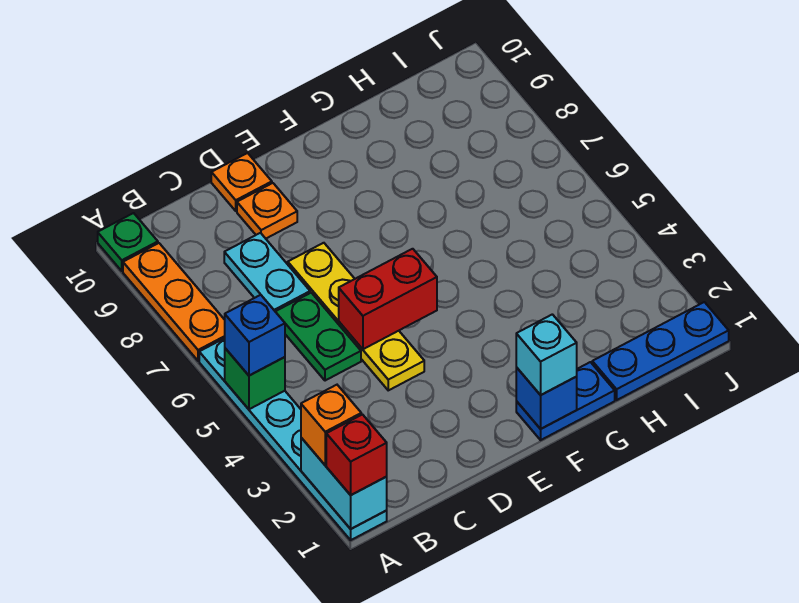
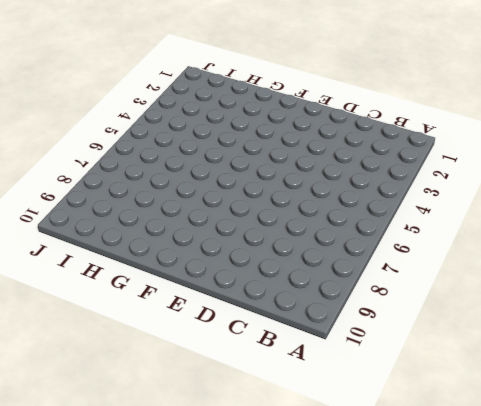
none -> cyan 1x6 plate [199,338,387,540]
none -> orange 1x3 plate [123,243,225,361]
none -> green 1x1 plate [98,213,158,271]

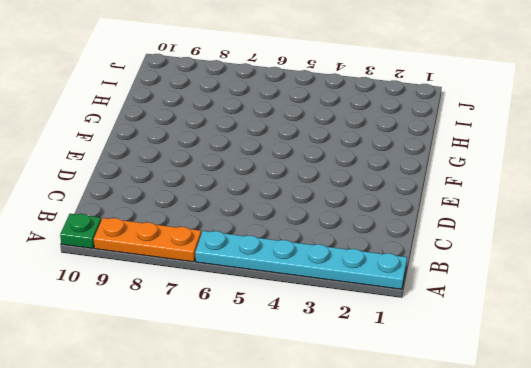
none -> green 1x2 plate [275,293,361,381]
none -> cyan 1x2 plate [224,233,310,311]
none -> yellow 1x4 plate [288,243,424,390]

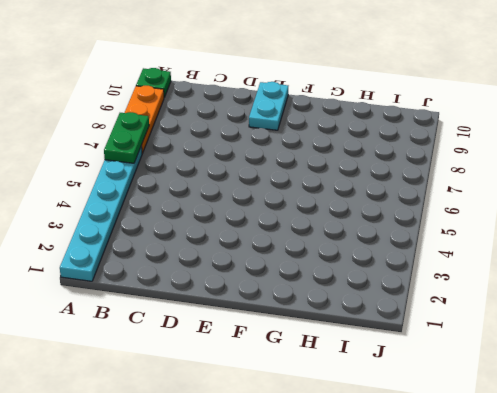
green 1x2 plate [104,112,149,163] -> green 1x2 plate moved to [275,293,361,381]
cyan 1x2 plate [249,82,288,130] -> cyan 1x2 plate moved to [224,233,310,311]
none -> yellow 1x4 plate [288,243,424,390]
none -> orange 1x1 plate [237,183,297,239]
none -> orange 1x1 plate [211,153,272,211]

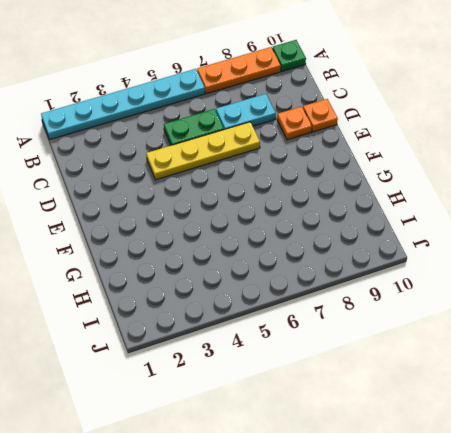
none -> blue 1x2 plate [516,362,615,440]
none -> blue 1x3 plate [592,302,729,400]
none -> cyan 1x2 brick [301,438,387,529]

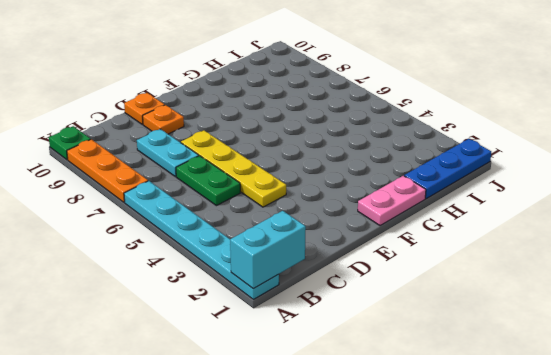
cyan 1x2 brick [230,211,306,289] -> cyan 1x2 brick turned to [301,438,387,529]
pink 1x2 plate [358,176,426,226] -> blue 1x2 plate [516,362,615,440]
none -> green 1x1 brick [225,348,285,409]
none -> red 1x2 brick [339,249,437,349]
none -> blue 1x1 brick [516,367,577,429]

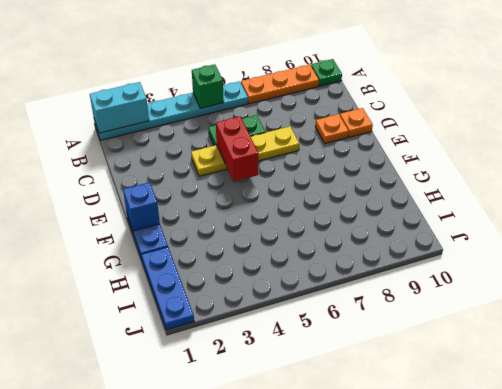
none -> cyan 1x2 plate [224,233,310,311]
none -> red 1x1 brick [326,415,387,495]
none -> orange 1x1 brick [301,385,361,465]

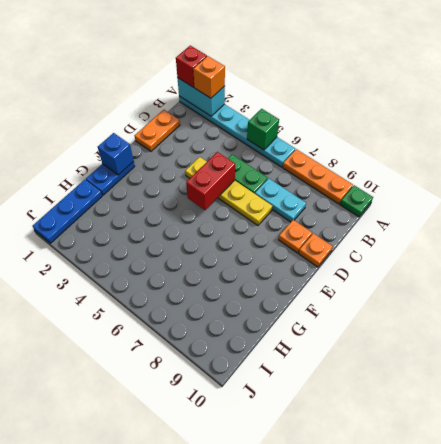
orange 1x2 plate [135,110,180,151] -> none
none -> blue 1x1 brick [225,295,285,376]
none -> cyan 1x1 brick [516,314,577,395]

